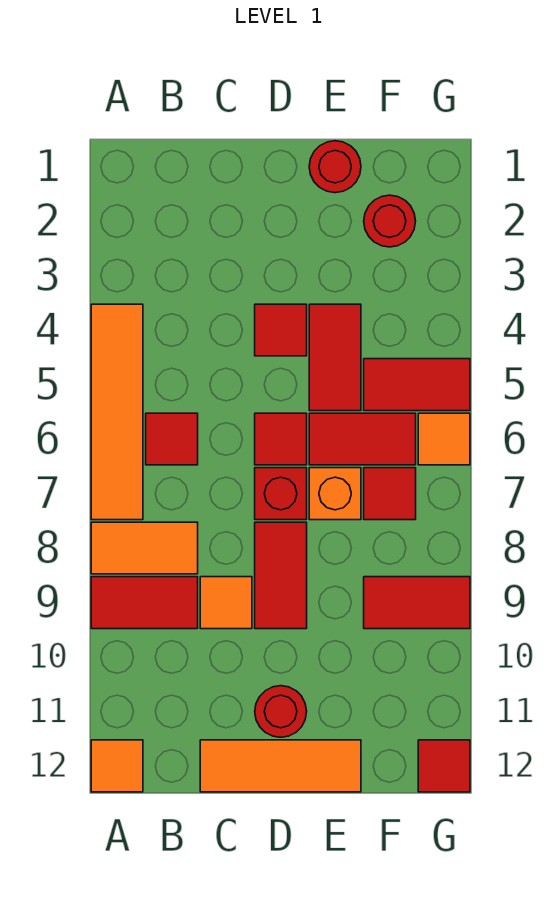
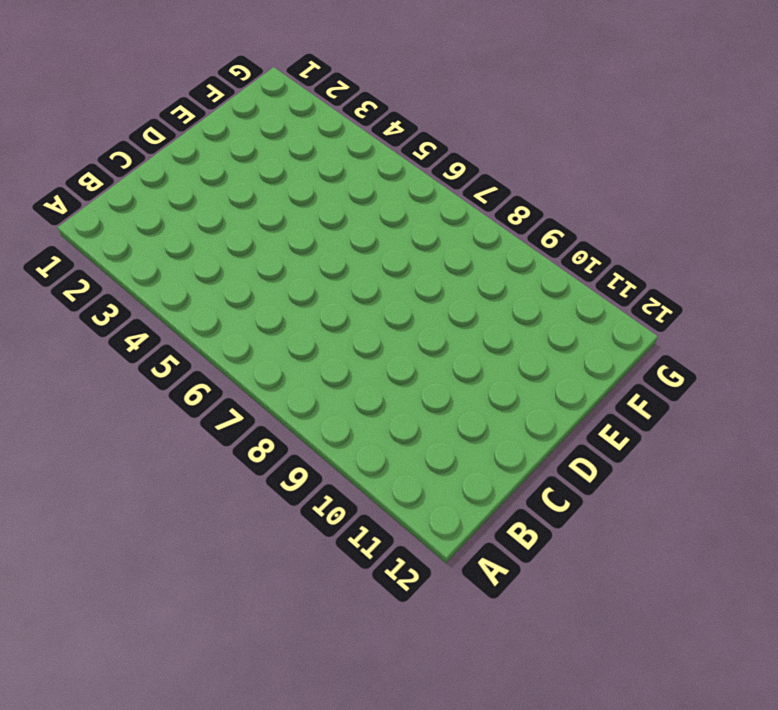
none -> orange 1x4 tile [91,304,143,520]
none -> orange 1x2 tile [91,522,198,574]
none -> red 1x2 tile [91,577,198,629]

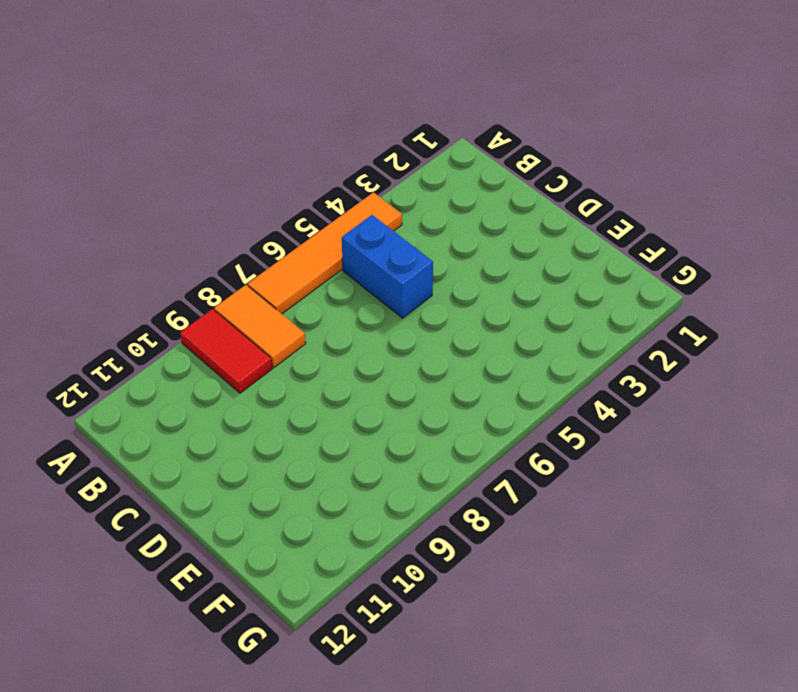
blue 1x2 brick [342,215,433,318] -> none
none -> orange 1x1 tile [91,740,143,792]
none -> red 1x1 tile [146,413,198,465]
none -> orange 1x1 tile [200,577,252,629]

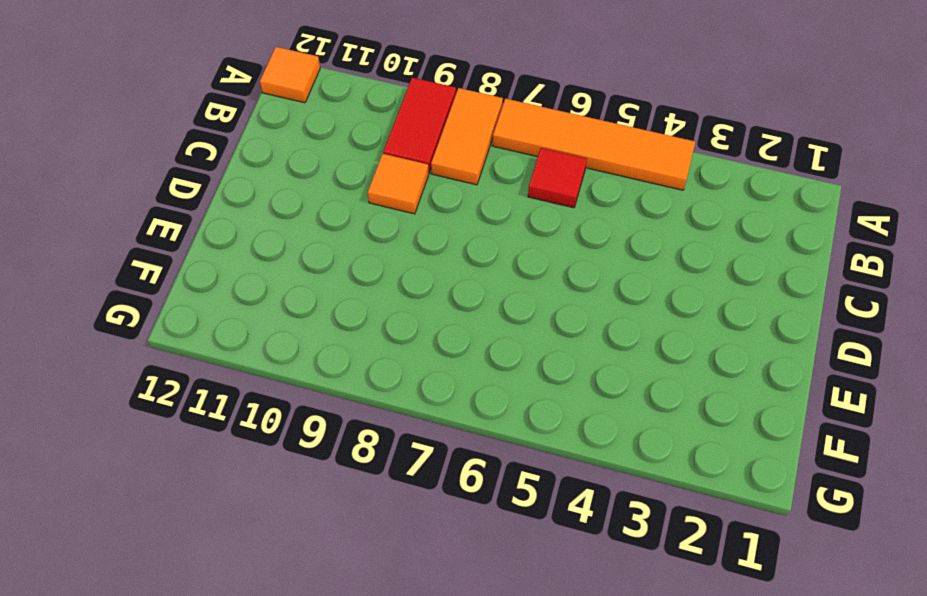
none -> orange 1x3 tile [200,740,361,792]
none -> red 1x1 tile [255,304,307,356]
none -> red 1x1 tile [255,413,307,465]

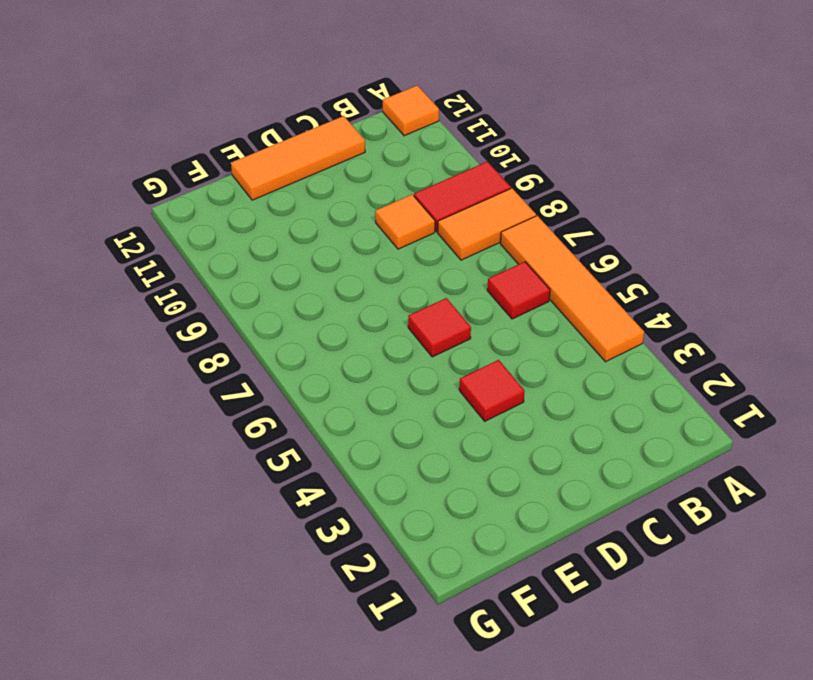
none -> red 1x1 brick [255,468,307,520]
none -> red 1x2 tile [255,522,307,629]
none -> red 1x1 round brick [255,686,307,737]

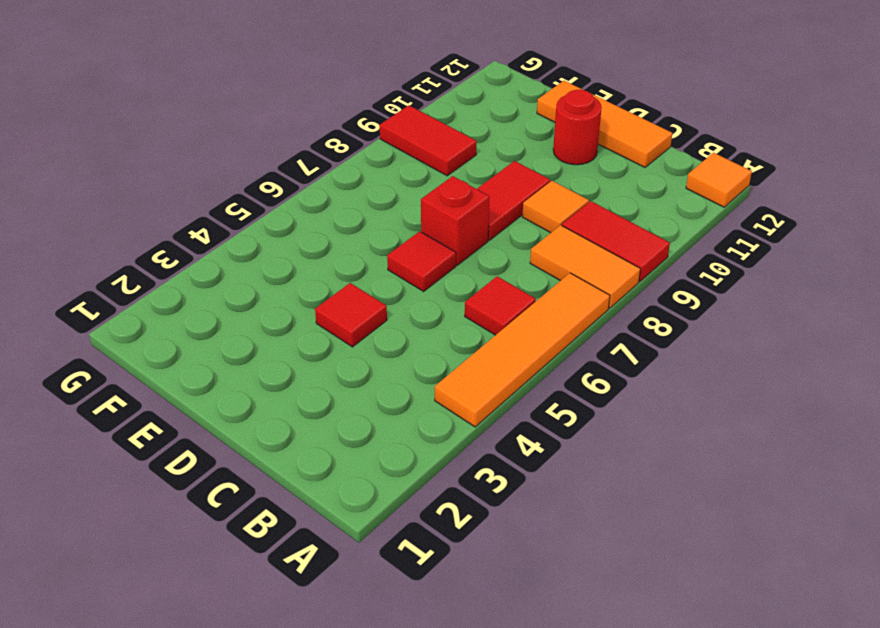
none -> red 1x1 round brick [309,141,361,193]
none -> red 1x2 tile [309,304,361,411]
none -> red 1x2 tile [309,413,416,465]

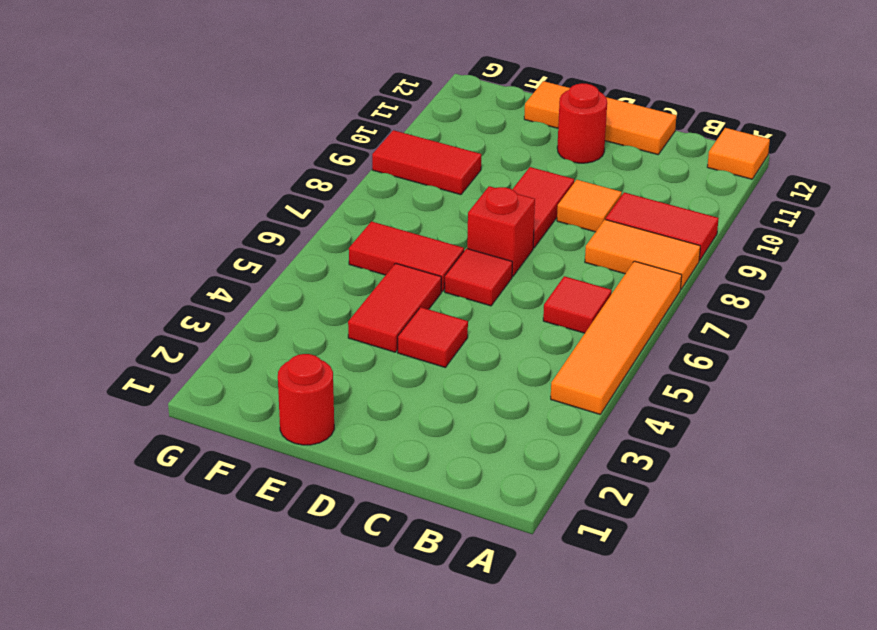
none -> orange 1x1 brick [309,468,361,520]
none -> red 1x1 round brick [364,195,416,247]
none -> red 1x2 tile [364,359,470,411]

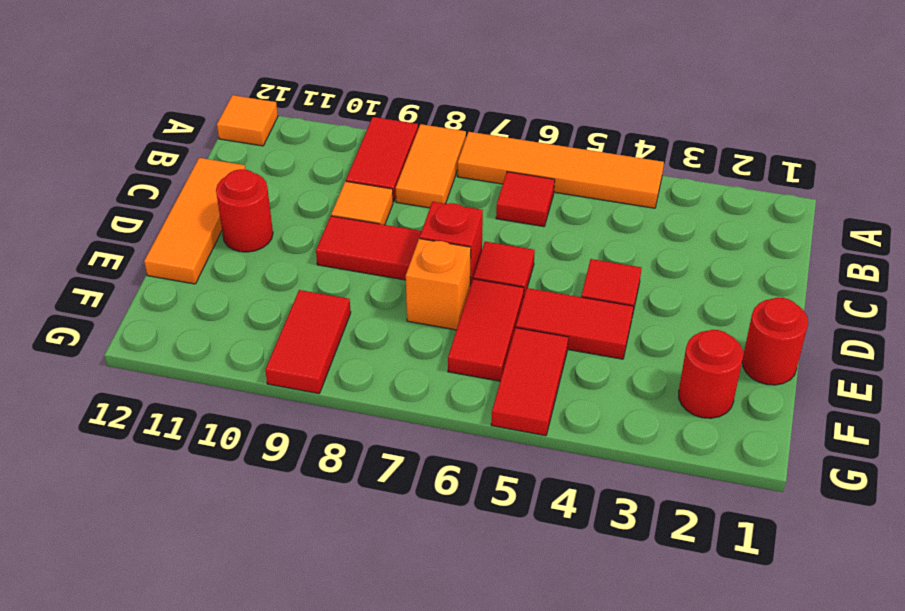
none -> red 1x1 tile [364,468,416,520]
none -> orange 1x1 tile [418,413,470,465]
none -> red 1x1 tile [418,740,470,792]

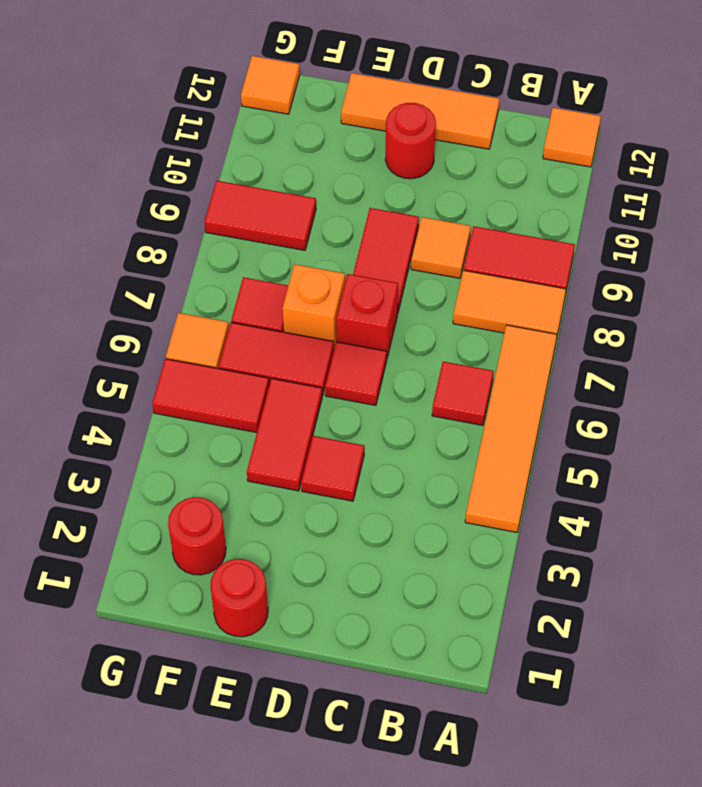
orange 1x1 tile [241,56,300,114] -> red 1x1 tile [418,740,470,792]

